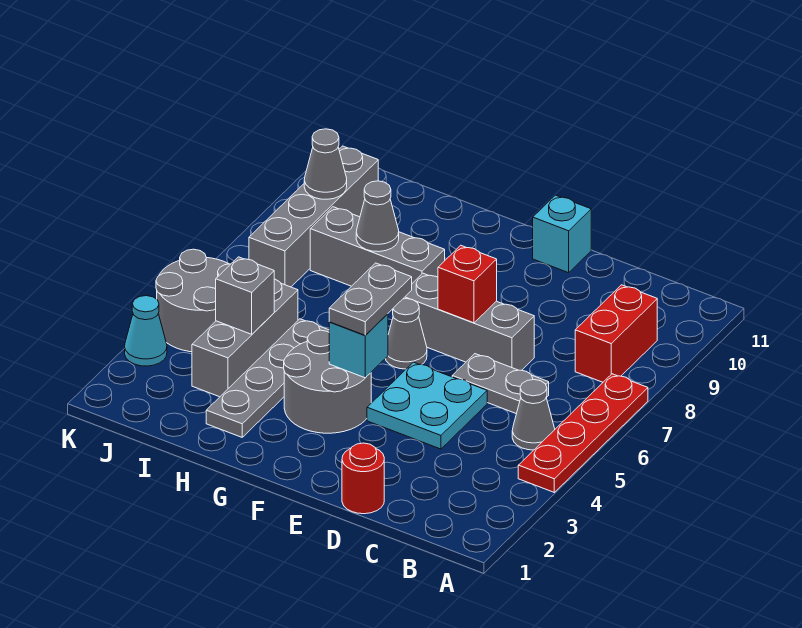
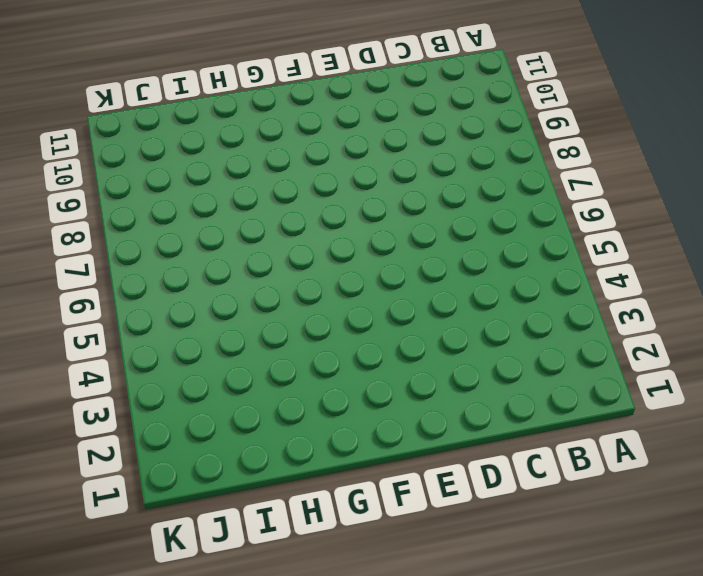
none -> red 1x4 plate [518,374,648,492]
none -> grey 1x1 cone [512,379,555,450]
none -> red 1x2 brick [575,285,657,382]

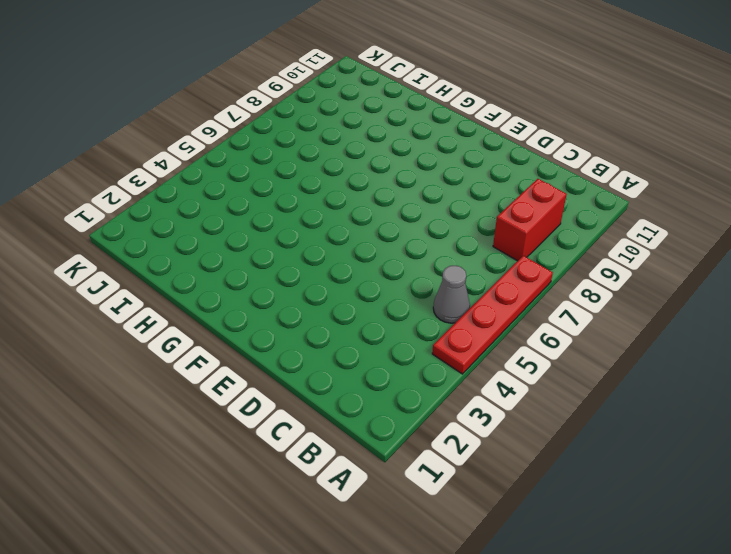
none -> grey 1x2 plate [452,354,549,414]
none -> red 1x1 round brick [342,443,384,514]
none -> cyan 2x2 plate [367,362,487,449]

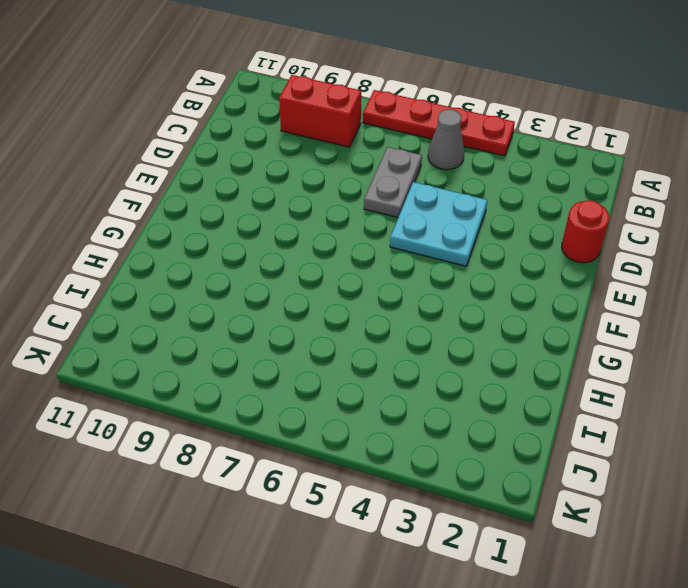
none -> grey 1x3 brick [403,273,534,370]
none -> cyan 1x1 brick [533,195,591,273]
none -> grey 2x2 round brick [284,330,371,433]

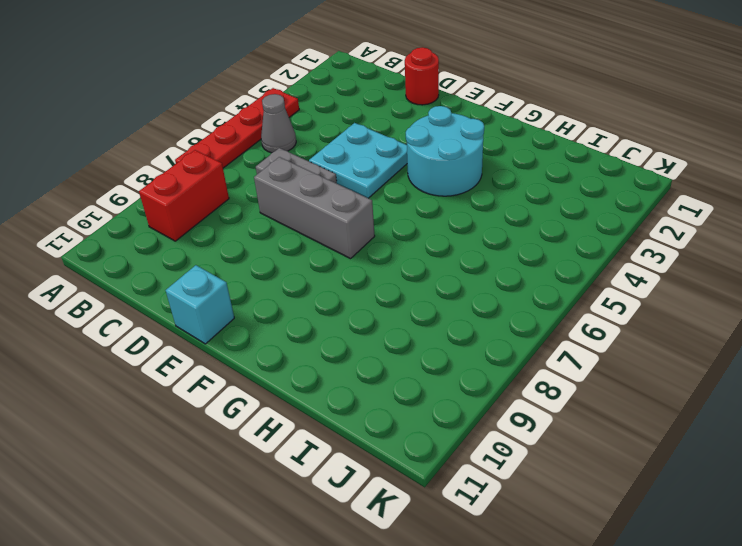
cyan 2x2 round brick [406,106,484,196] -> grey 2x2 round brick [284,330,371,433]
none -> grey 1x1 cone [385,299,427,369]
none -> grey 1x3 brick [310,207,445,286]
none -> grey 1x4 plate [206,319,329,437]

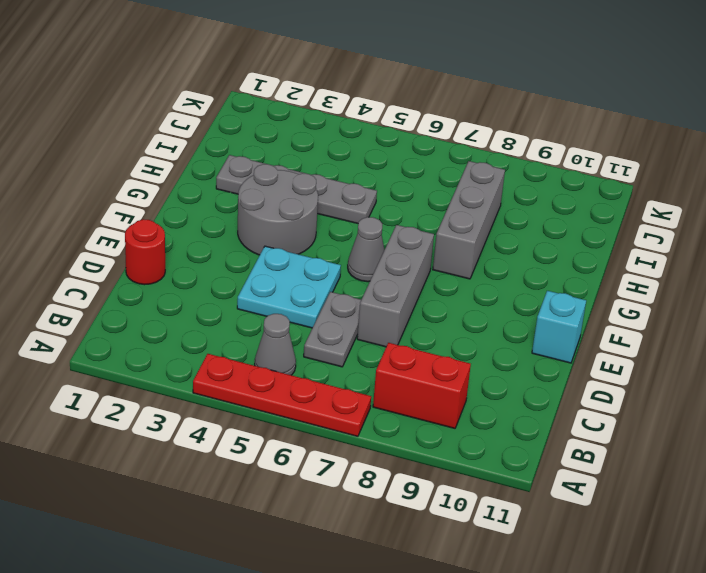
none -> grey 1x3 brick [192,279,298,397]
none -> grey 2x2 round brick [156,249,230,352]
none -> grey 1x4 brick [249,146,378,287]

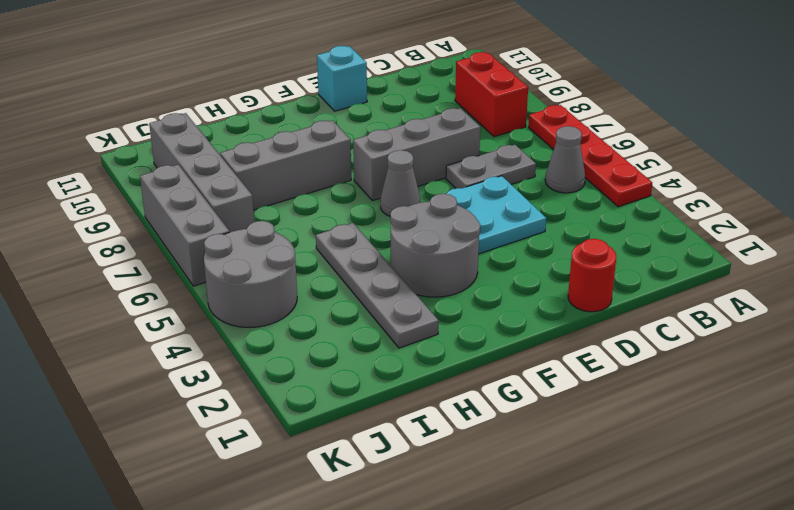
grey 1x3 brick [140,165,229,286] -> grey 1x3 brick moved to [192,279,298,397]
none -> cyan 1x1 cone [125,296,167,366]
none -> red 1x1 brick [438,245,497,323]
none -> cyan 1x1 brick [329,314,388,378]

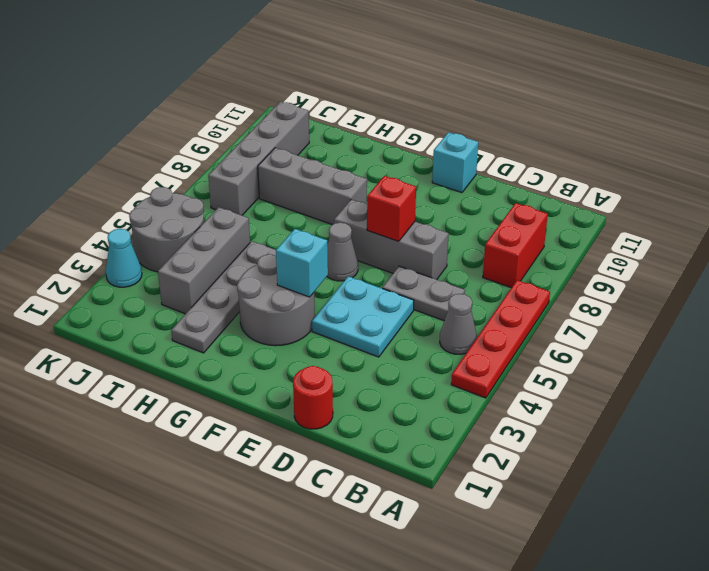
none -> grey 1x1 cone [356,181,399,252]
none -> grey 1x1 brick [216,257,274,334]
none -> grey 1x1 cone [304,129,347,199]

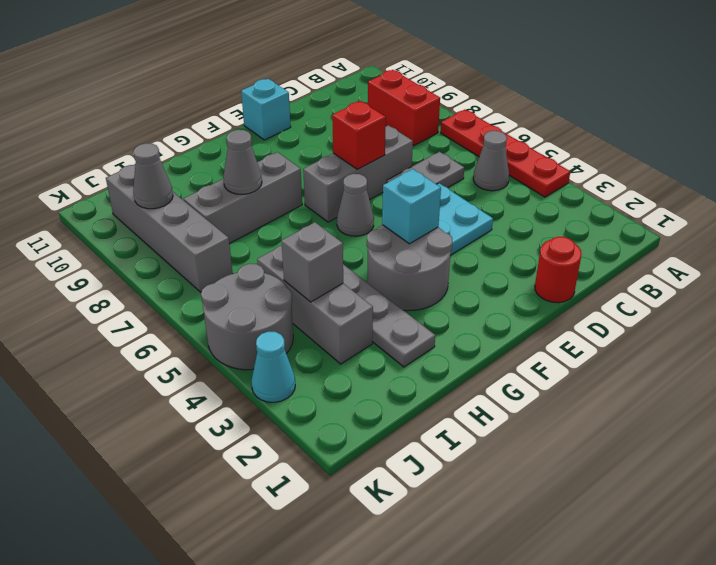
none -> grey 1x2 plate [329,263,412,335]

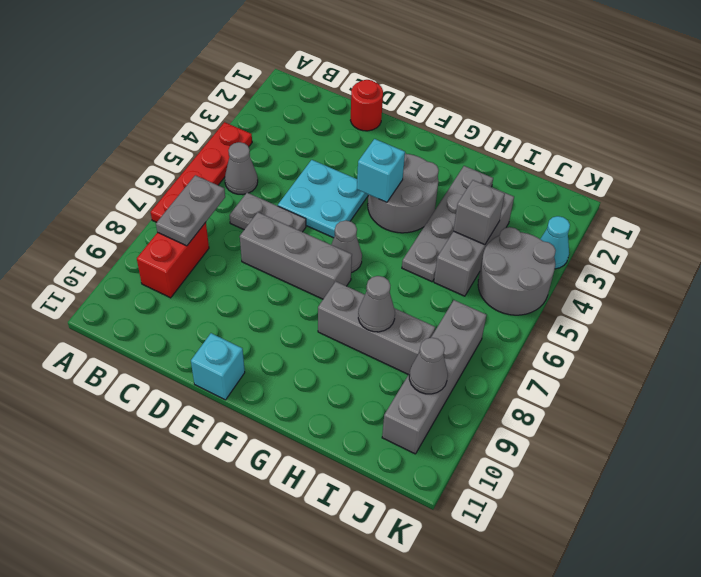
grey 1x2 plate [156,175,225,246] -> grey 1x2 plate moved to [329,263,412,335]
none -> red 1x1 brick [438,245,497,323]

